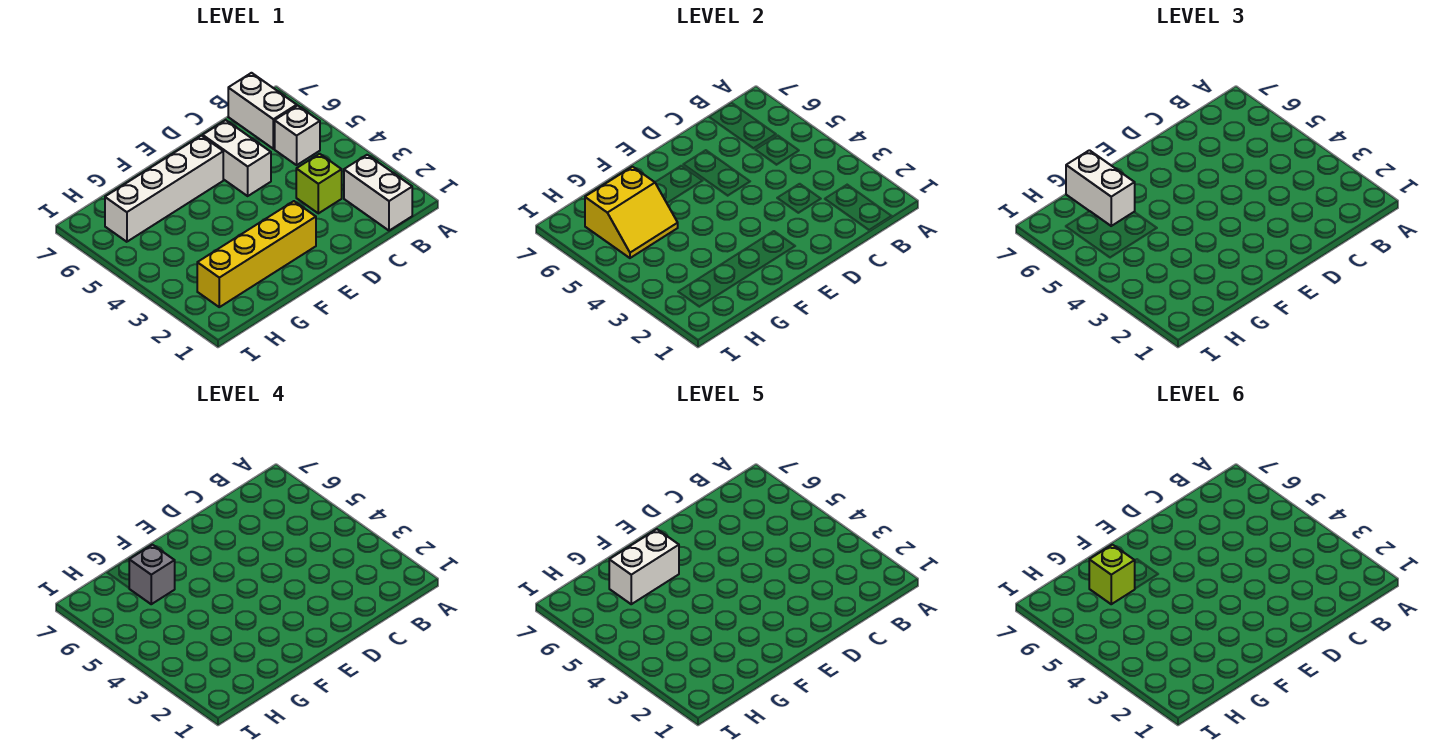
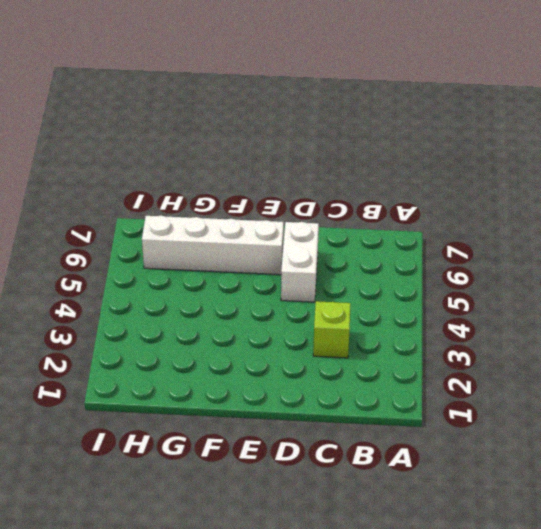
none -> white 1x2 brick [344,155,412,231]
none -> white 1x1 brick [275,106,320,165]
none -> white 1x2 brick [228,73,297,149]

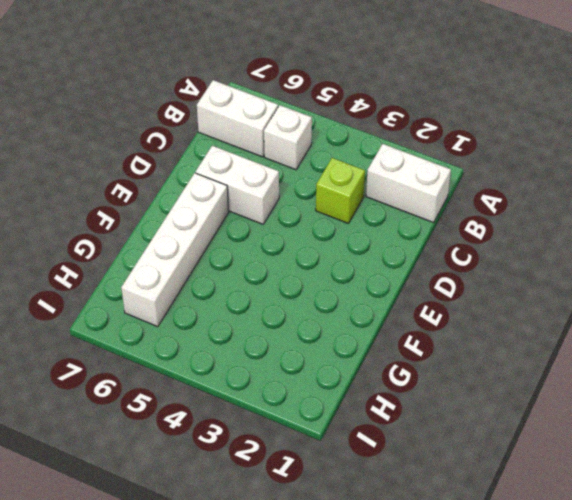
none -> yellow 1x4 brick [197,201,316,307]
none -> yellow 2x2 slope [585,167,678,258]
none -> white 1x2 brick [1066,150,1135,226]

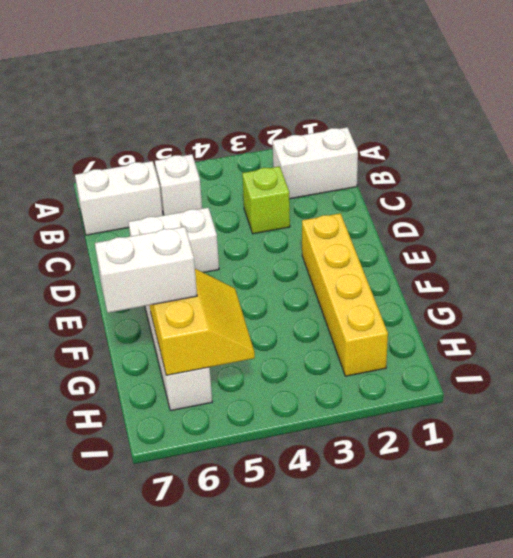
none -> grey 1x1 brick [129,545,175,604]
none -> white 1x2 brick [609,529,679,604]
none -> lime 1x1 brick [1089,545,1135,604]

